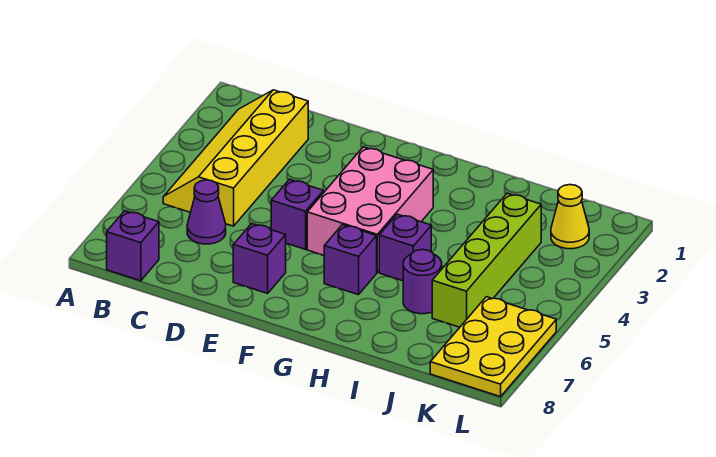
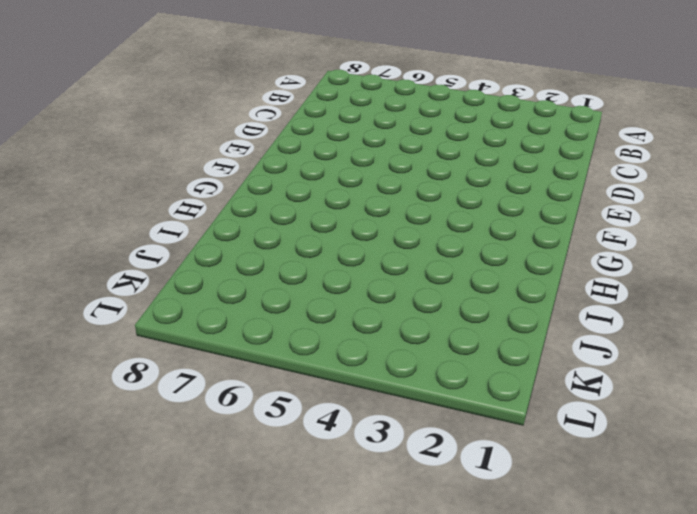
none -> yellow 2x4 slope [163,90,308,226]
none -> purple 1x1 brick [107,211,159,281]
none -> purple 1x1 cone [187,180,226,244]

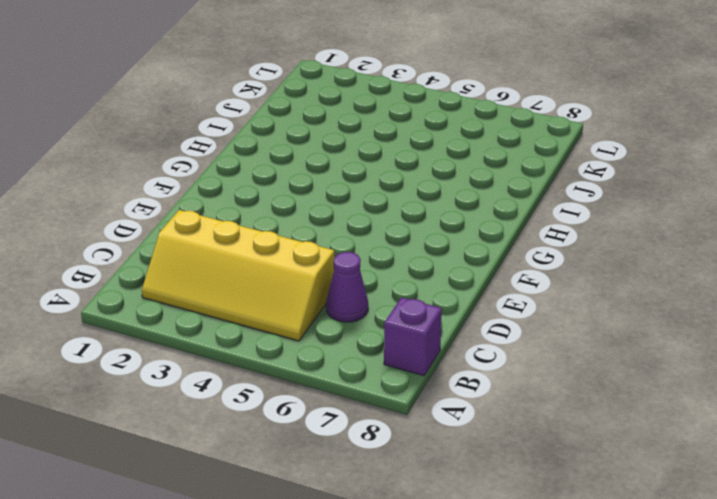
none -> purple 1x1 brick [271,180,324,249]
none -> purple 1x1 brick [233,224,286,293]
none -> pink 2x3 brick [307,147,433,272]

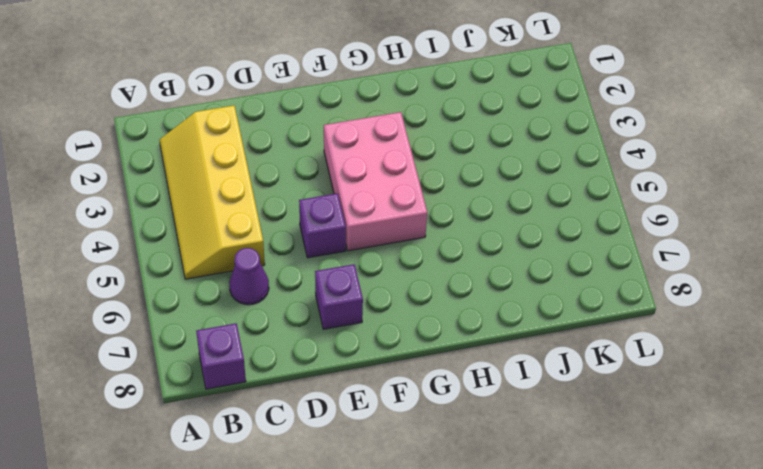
none -> purple 1x1 brick [324,225,377,295]
none -> purple 1x1 brick [379,214,431,281]
none -> purple 1x1 round brick [403,250,442,314]

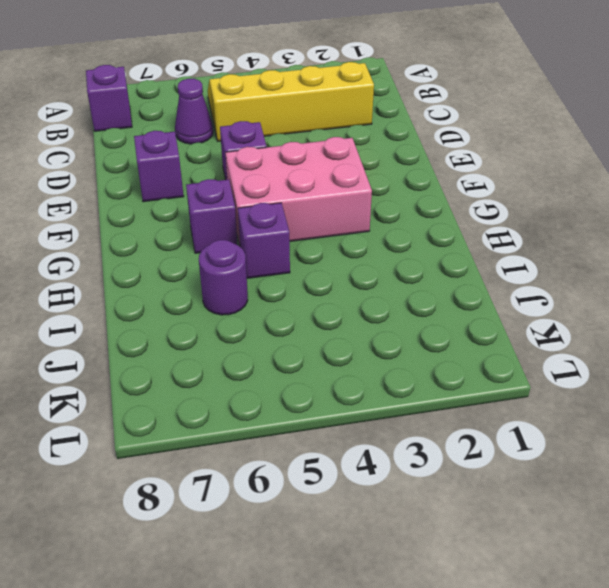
none -> lime 1x4 brick [432,193,541,327]
none -> yellow 1x1 cone [551,185,589,249]
none -> yellow 2x3 plate [430,297,556,397]

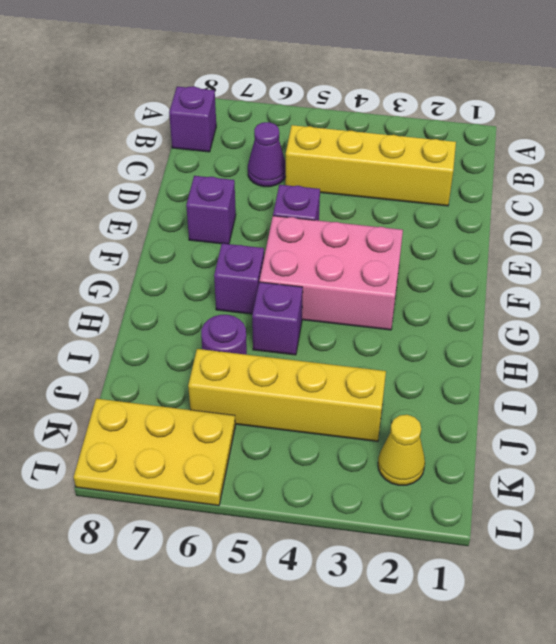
yellow 1x4 brick [188,349,386,441] -> lime 1x4 brick [432,193,541,327]

